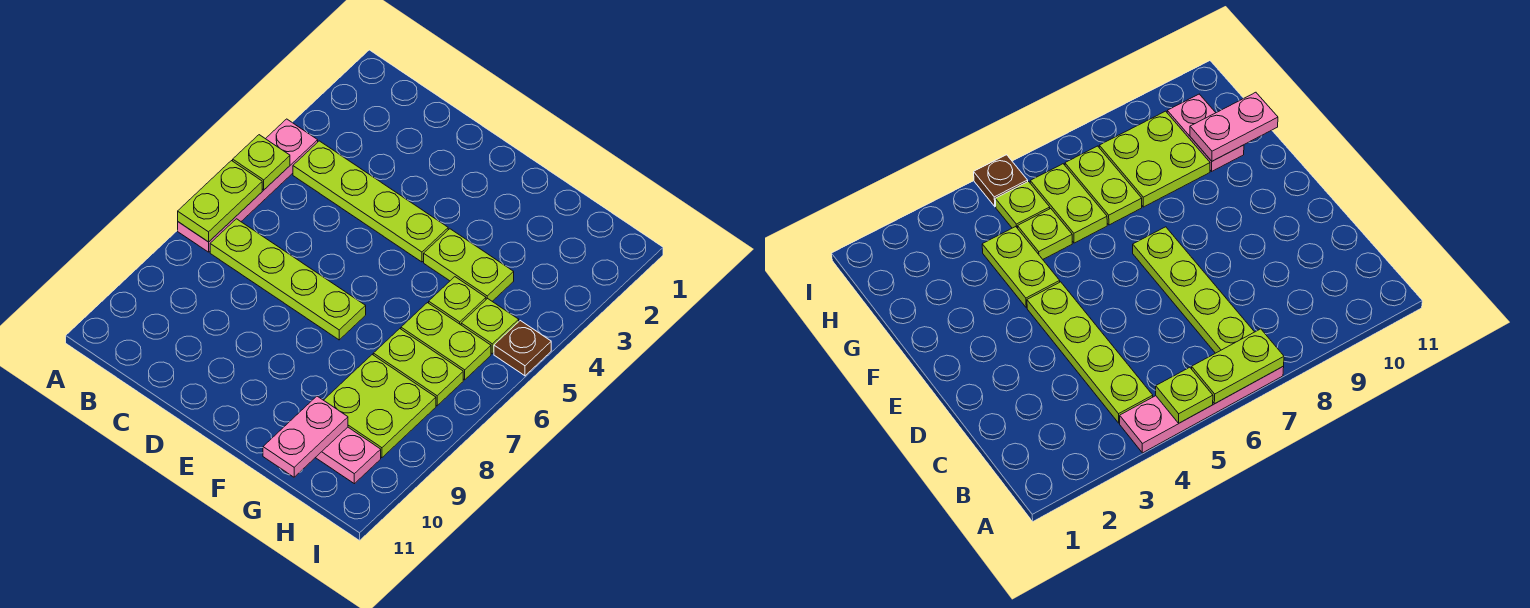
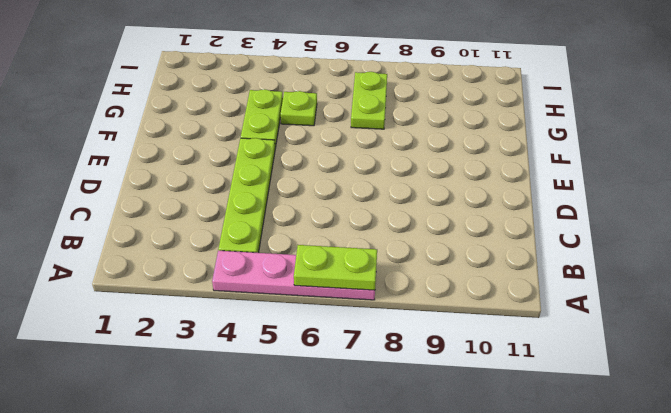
none -> lime 1x4 plate [210,219,366,340]
none -> lime 1x2 plate [401,303,491,380]
none -> lime 2x2 plate [324,355,436,458]

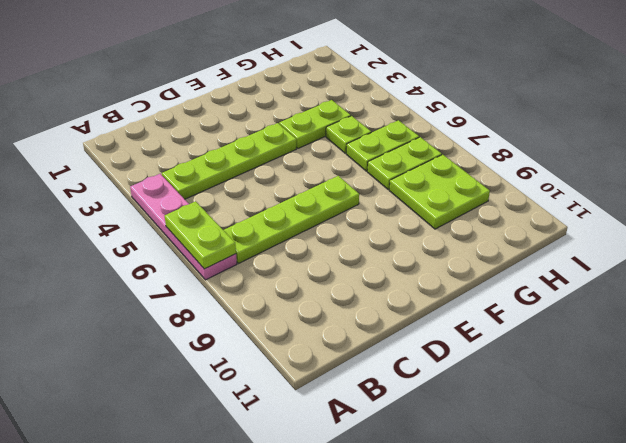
none -> pink 1x2 plate [316,427,381,484]
none -> lime 1x1 plate [461,298,519,354]
none -> brown 1x1 plate [494,321,551,376]

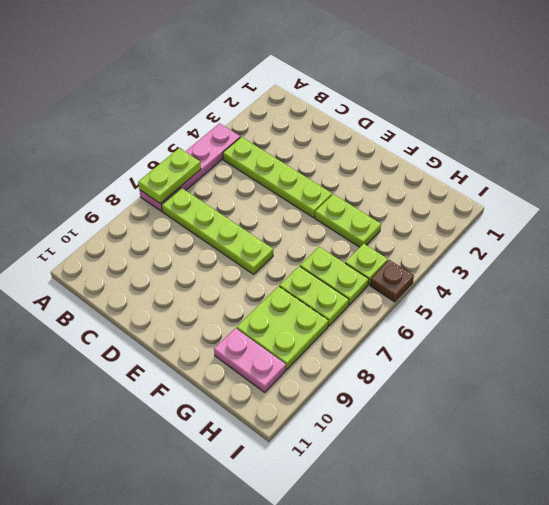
none -> lime 1x1 plate [429,277,486,325]
none -> lime 1x1 plate [233,135,290,190]
none -> pink 1x2 plate [263,396,348,477]

